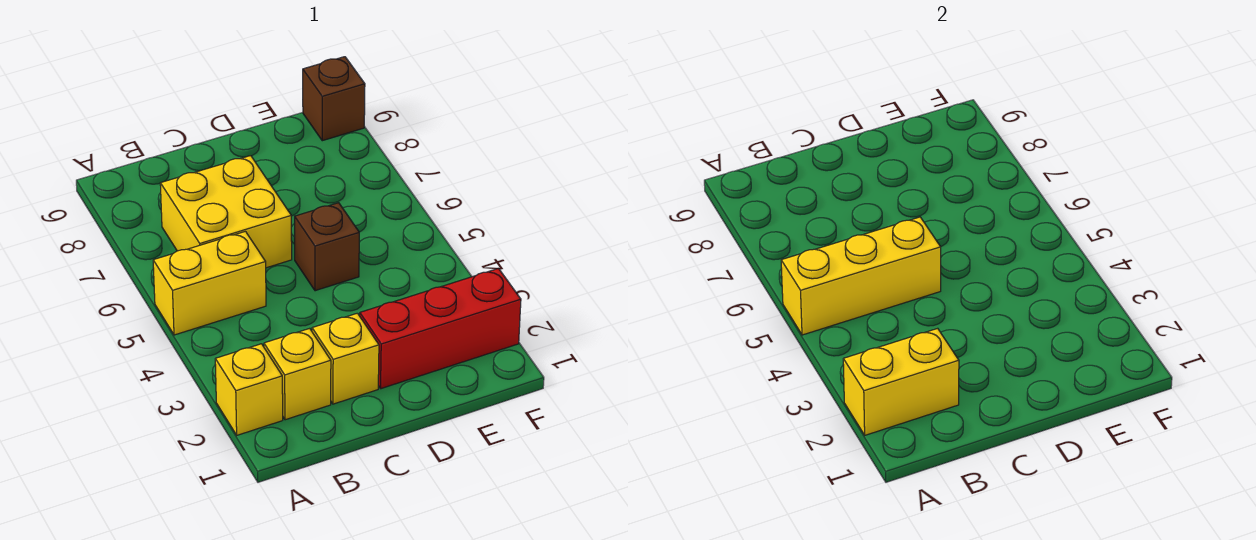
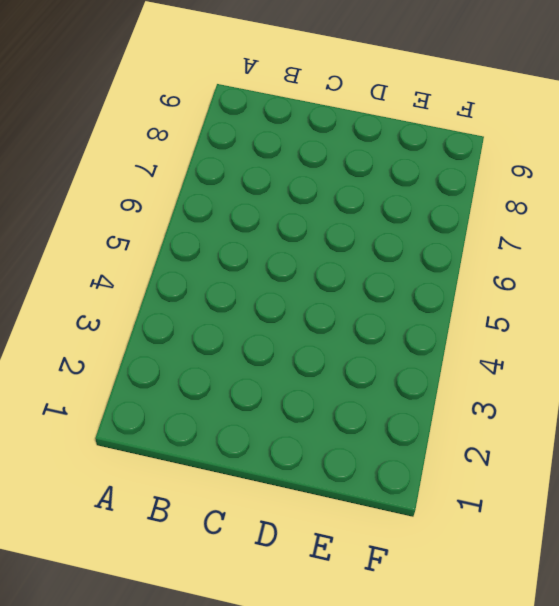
none -> yellow 1x1 brick [215,344,283,435]
none -> yellow 1x2 brick [153,231,266,335]

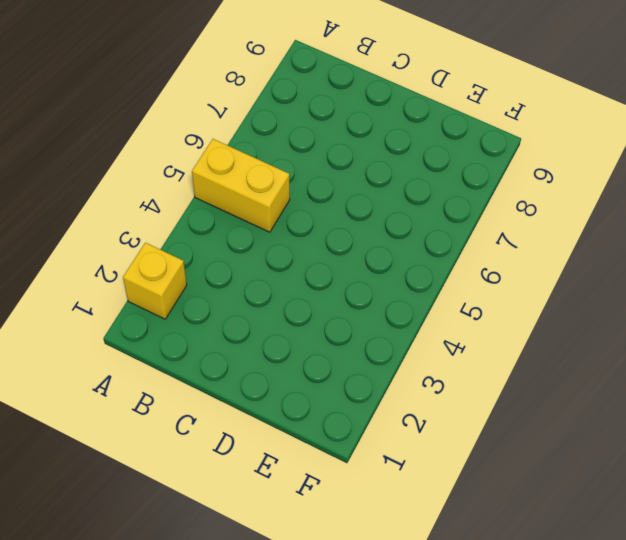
none -> yellow 1x1 brick [264,328,331,420]
none -> yellow 2x2 brick [160,156,292,268]

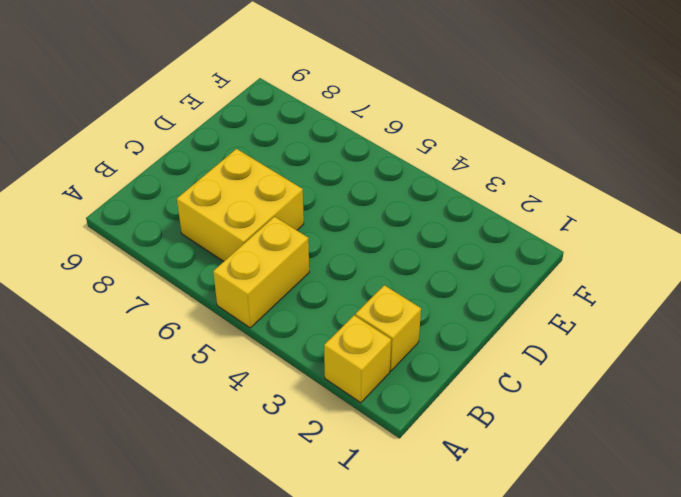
none -> yellow 1x1 brick [312,313,379,404]
none -> red 1x3 brick [360,268,521,389]

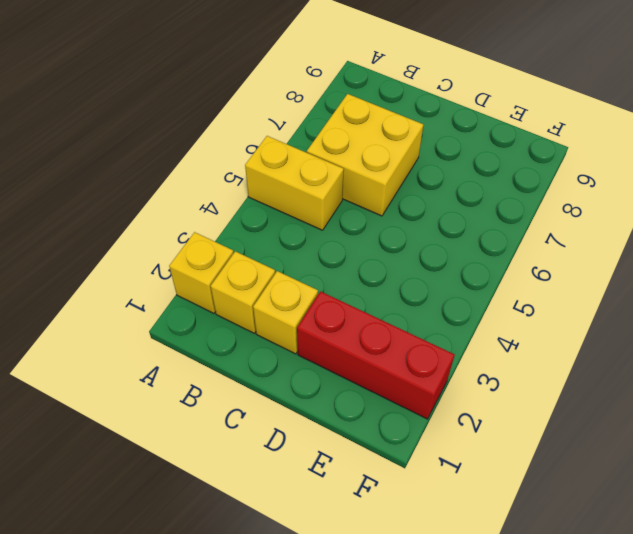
none -> brown 1x1 brick [295,203,359,291]
none -> brown 1x1 brick [303,57,365,141]

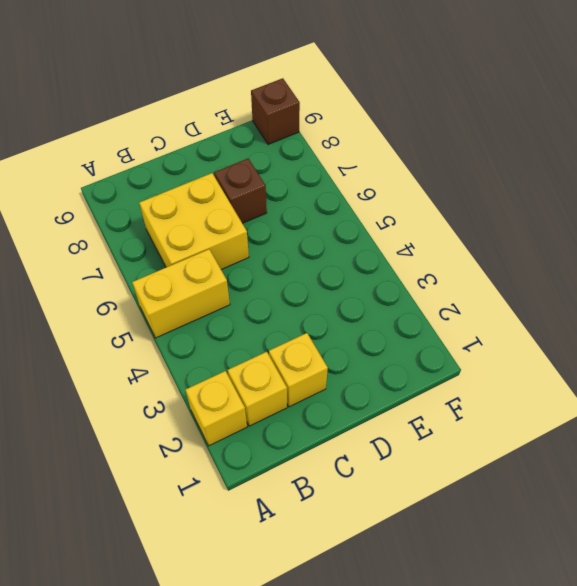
brown 1x1 brick [214,158,267,223] -> brown 1x1 brick moved to [295,203,359,291]
none -> red 1x3 brick [360,268,521,389]
none -> yellow 1x2 brick [843,328,959,435]

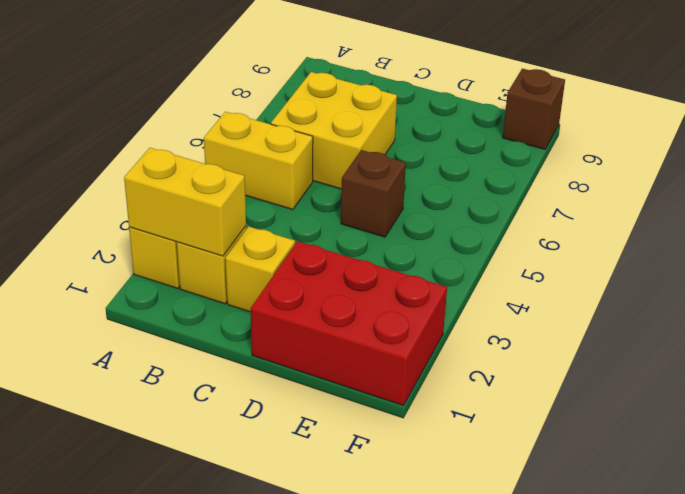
red 2x3 brick [251,241,447,406] -> red 1x3 brick [360,268,521,389]
none -> yellow 1x3 brick [781,217,941,335]

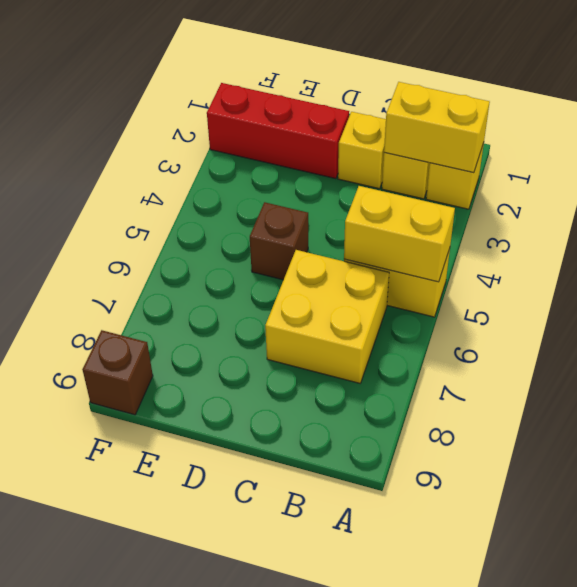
yellow 1x2 brick [344,186,455,282] -> yellow 1x3 brick [781,217,941,335]

